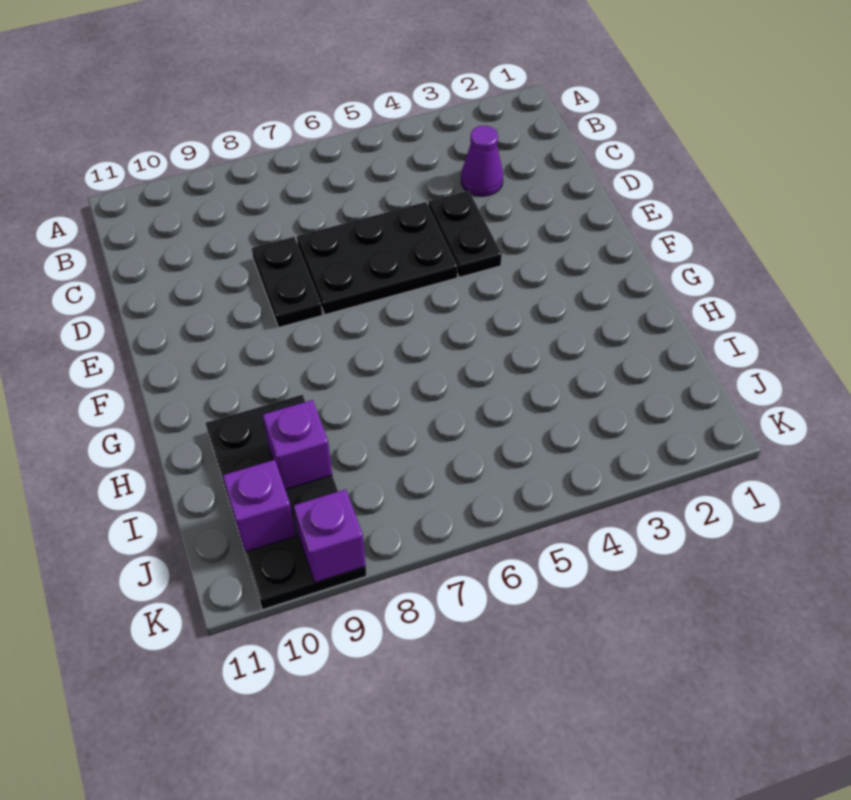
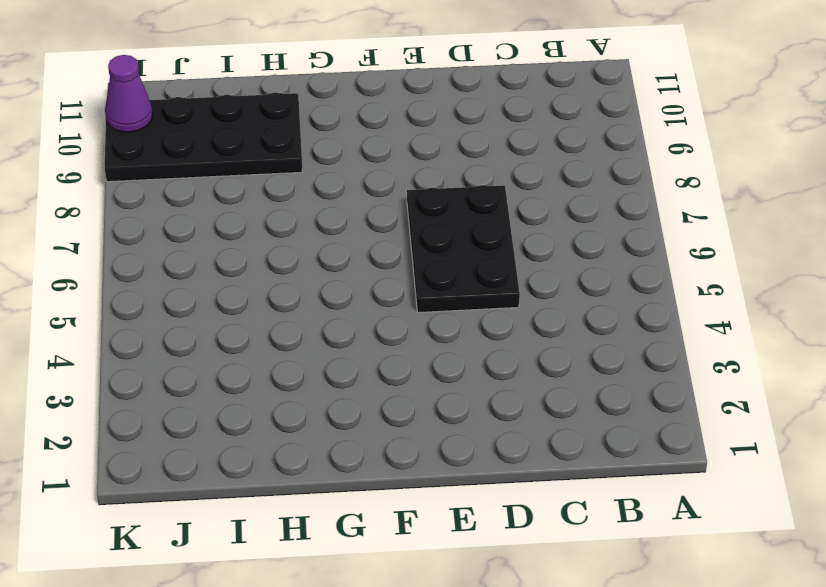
purple 1x1 cone [105,55,152,132] -> purple 1x1 cone moved to [461,126,503,196]
none -> black 1x2 plate [428,191,502,277]
none -> black 1x2 plate [252,237,322,327]

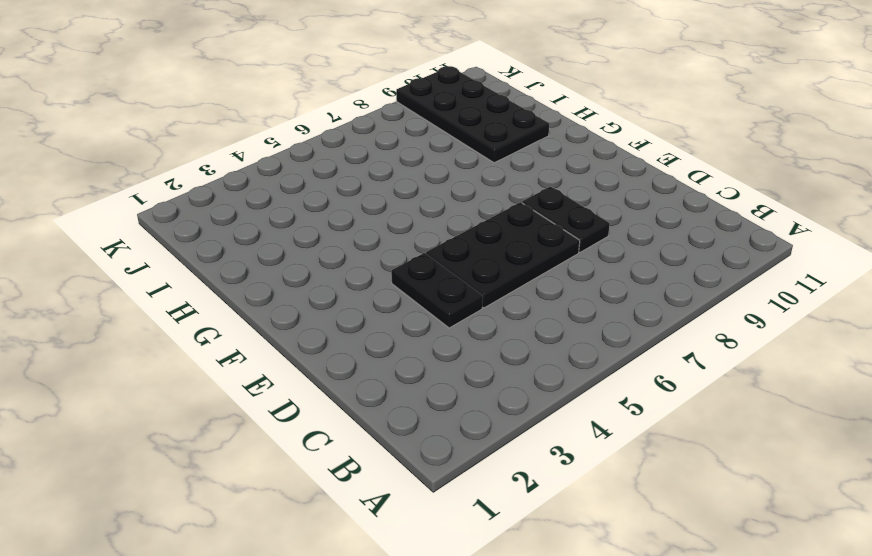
none -> purple 1x1 cone [461,126,503,196]
none -> purple 1x1 brick [263,400,332,489]

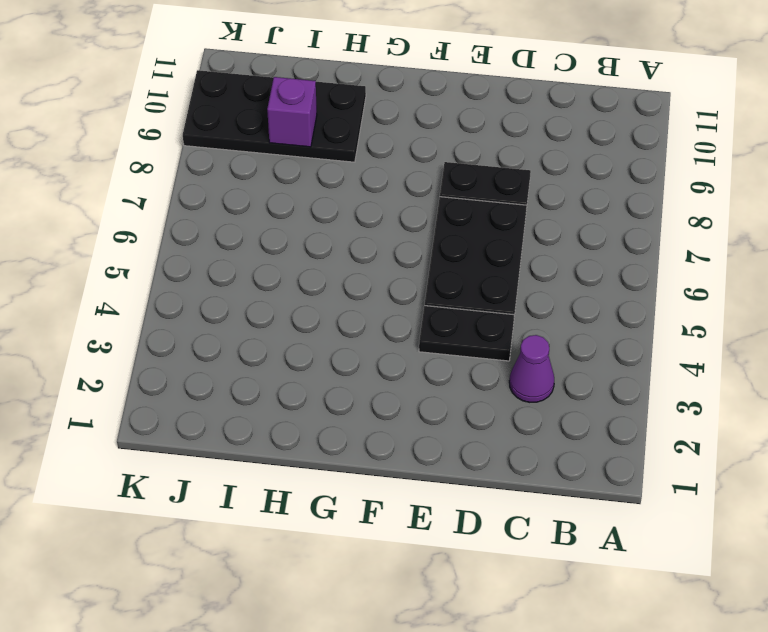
none -> purple 1x1 brick [223,460,296,552]
none -> purple 1x1 brick [294,489,366,582]

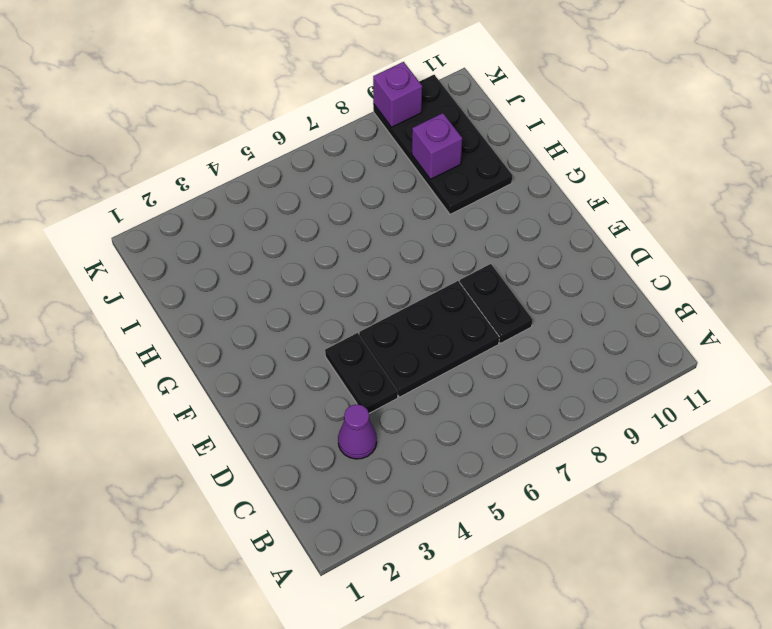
none -> purple 1x1 brick [223,460,296,552]

